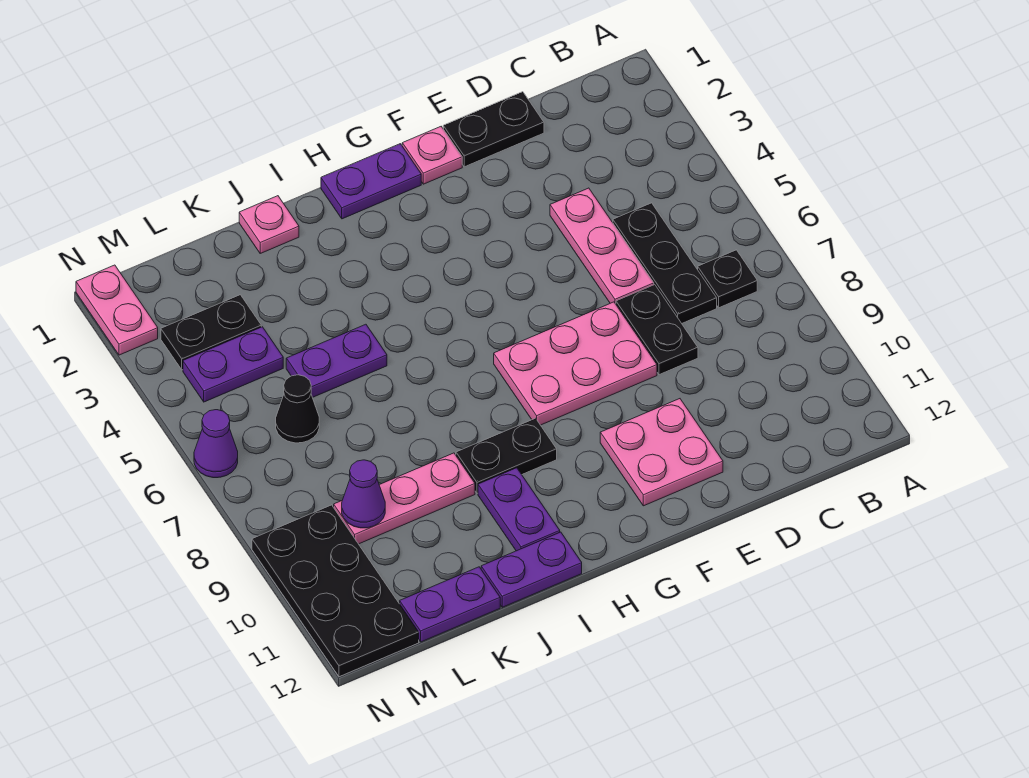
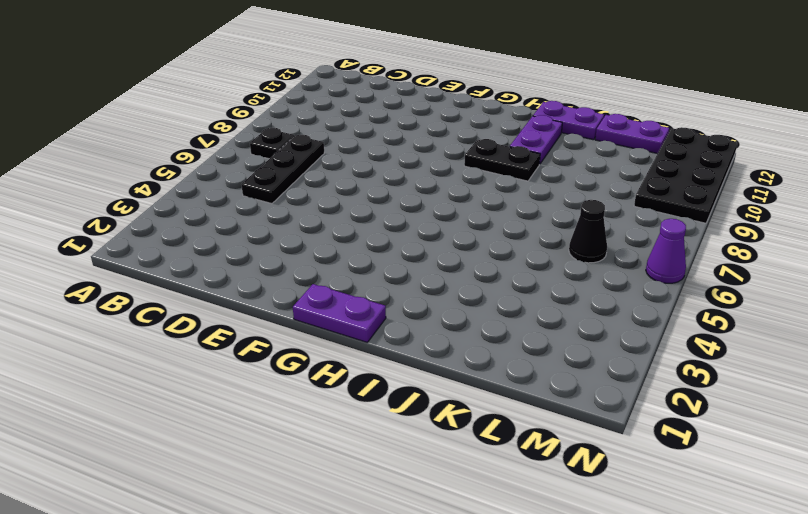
none -> black 1x2 plate [443,92,544,167]
none -> pink 1x3 plate [550,188,654,304]
none -> black 1x2 plate [616,285,698,375]

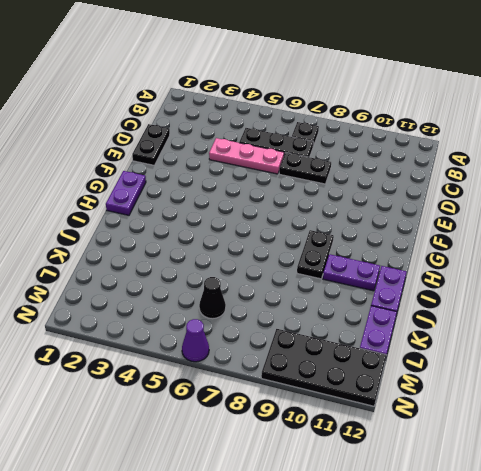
none -> pink 2x3 plate [494,302,657,425]
none -> pink 2x2 plate [600,399,723,506]
none -> pink 1x1 plate [402,127,462,184]

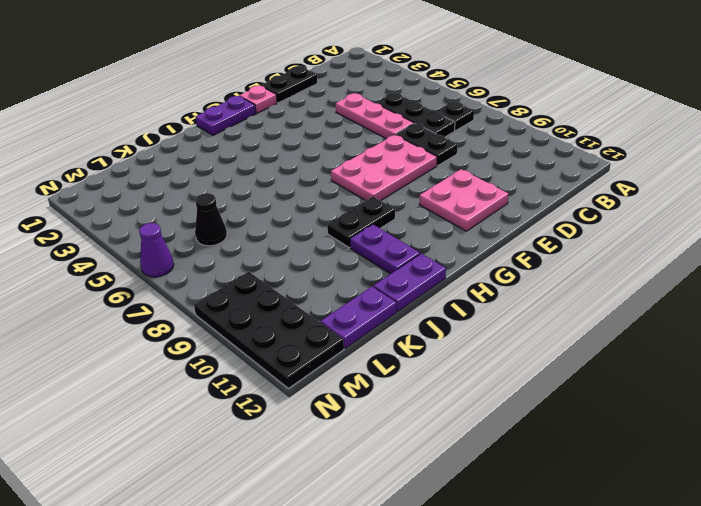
none -> pink 1x1 plate [239,196,299,253]
none -> purple 1x2 plate [286,324,387,397]
none -> pink 1x3 plate [334,453,475,544]

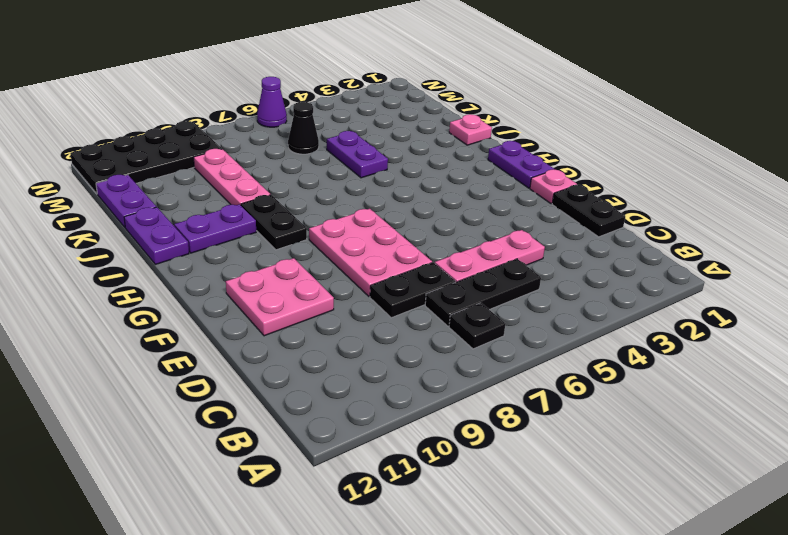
none -> black 1x2 plate [161,295,261,370]
none -> purple 1x2 plate [183,327,283,402]
none -> pink 1x2 plate [76,265,158,355]

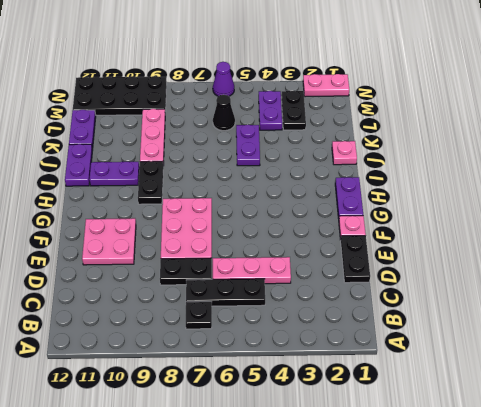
none -> purple 1x1 cone [342,460,385,528]

